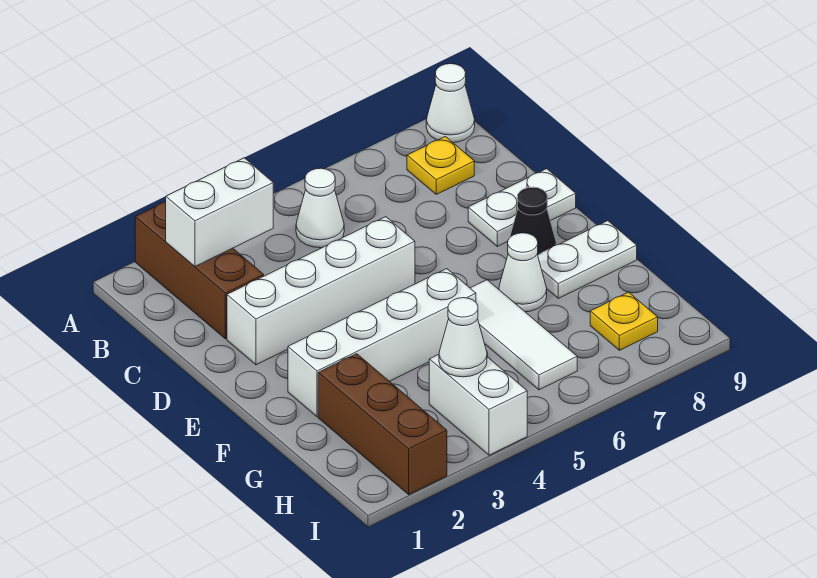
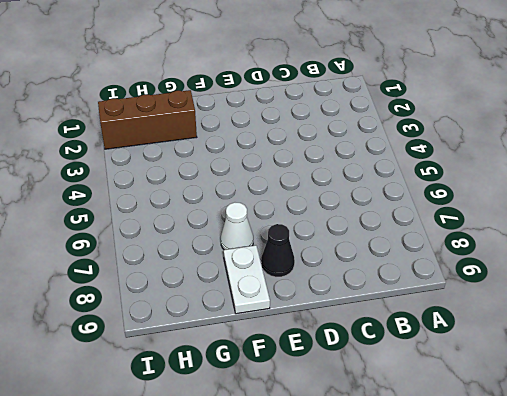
none -> brown 1x3 brick [135,202,264,339]
none -> white 1x1 cone [426,64,475,143]
none -> white 1x1 cone [296,168,344,248]

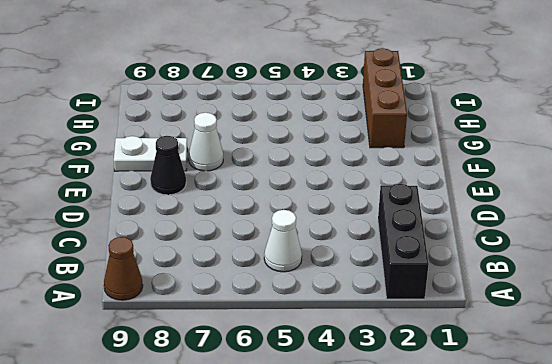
black 1x3 brick [378,184,429,299] -> brown 1x3 brick [135,202,264,339]
brown 1x1 cone [104,237,143,300] -> white 1x1 cone [426,64,475,143]
none -> yellow 1x1 plate [407,136,474,194]
none -> white 1x4 brick [227,217,415,365]
none -> white 1x2 plate [468,169,576,246]

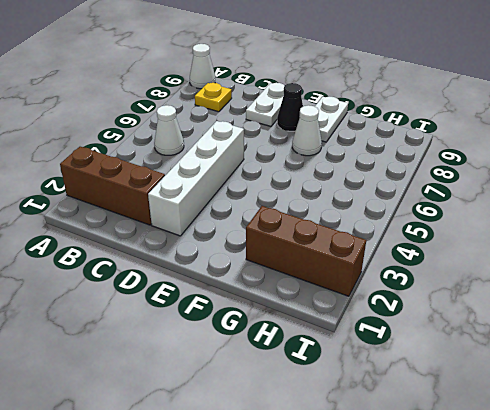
none -> white 1x4 brick [288,269,476,417]
none -> white 1x3 tile [470,280,577,390]
none -> white 1x2 brick [429,354,527,455]

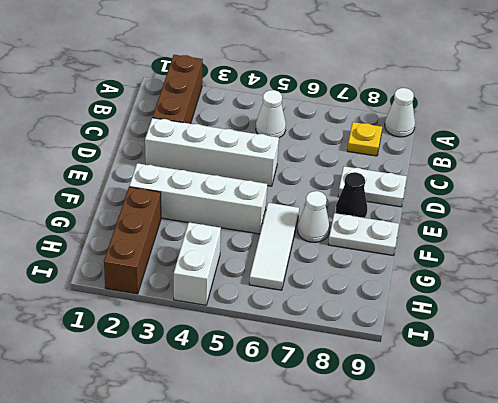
none -> yellow 1x1 plate [590,292,658,350]
none -> white 1x2 brick [166,158,273,266]
none -> white 1x1 cone [439,298,487,377]

